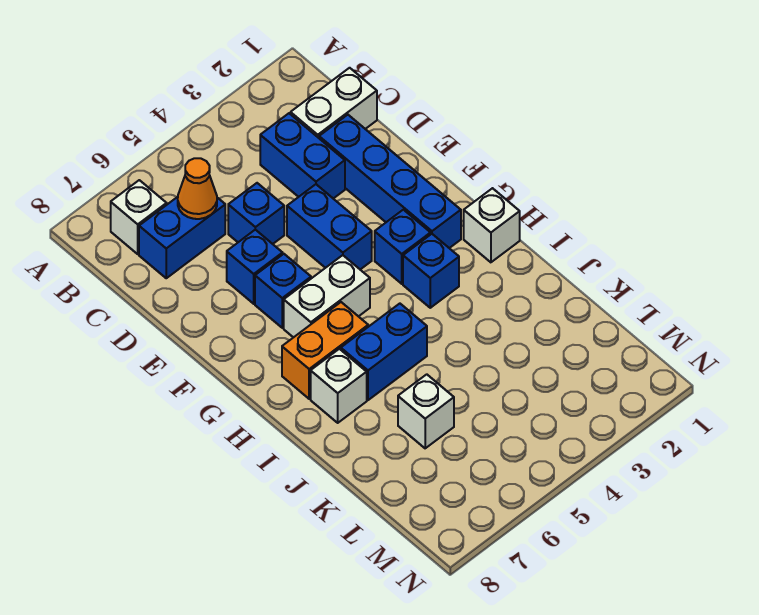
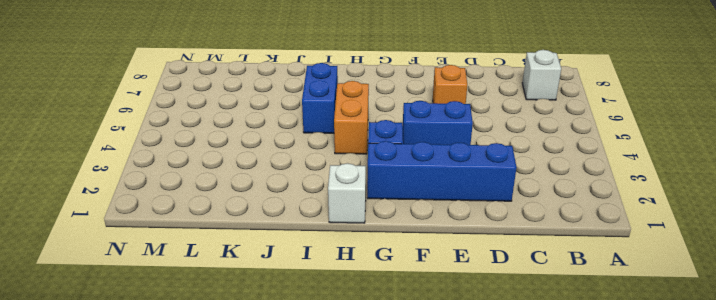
orange 1x1 brick [433,65,467,104] -> blue 1x1 brick [227,230,283,304]
orange 1x2 brick [334,81,369,154] -> orange 1x2 brick moved to [282,302,368,399]
none -> white 1x2 brick [291,68,377,138]
none -> blue 1x2 brick [260,113,345,199]
none -> blue 1x2 brick [139,197,225,278]

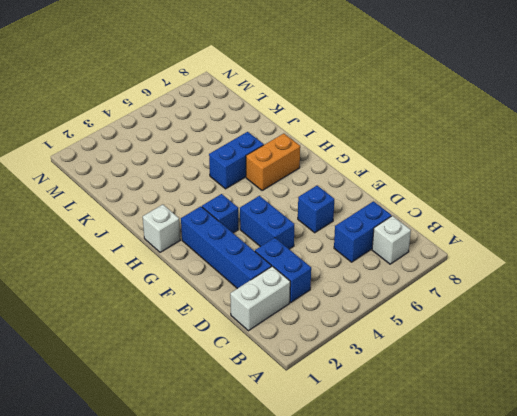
none -> blue 1x1 brick [228,183,284,244]
none -> blue 1x1 brick [255,254,311,328]
none -> white 1x2 brick [284,255,370,338]

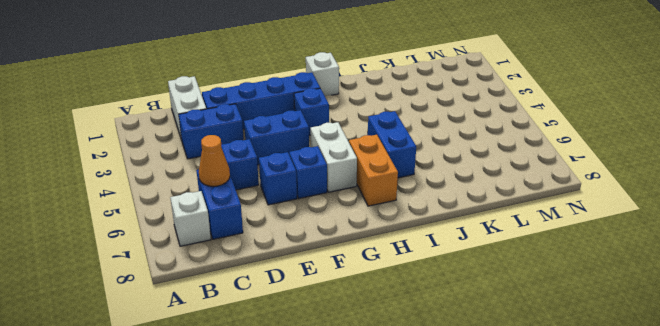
none -> blue 1x1 brick [403,234,459,308]
none -> white 1x1 brick [311,349,367,423]
none -> white 1x1 brick [398,374,454,448]

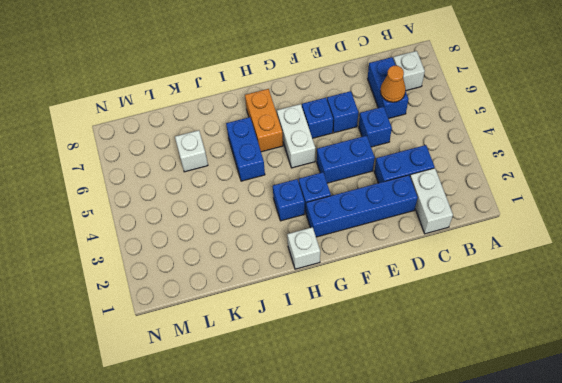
none -> white 1x1 brick [311,349,367,423]

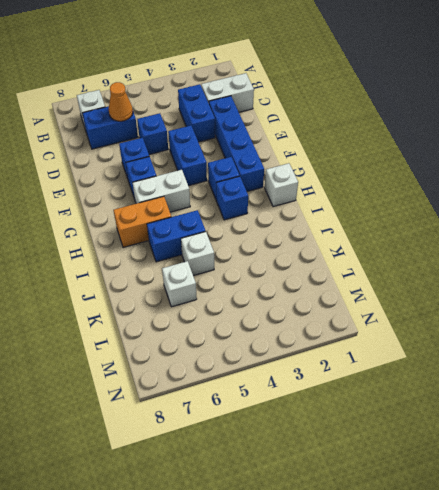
white 1x1 brick [181,232,214,276] -> white 1x1 brick moved to [311,349,367,423]

